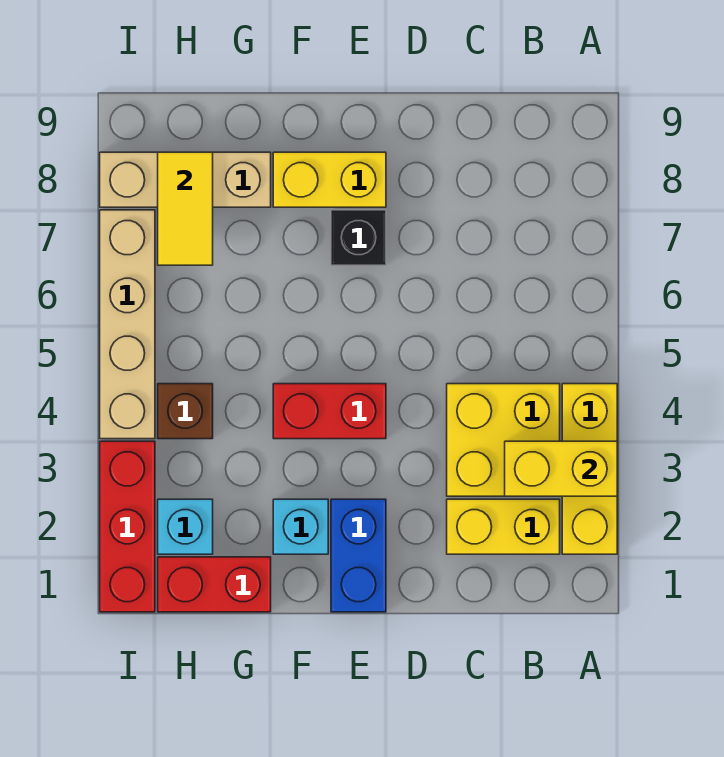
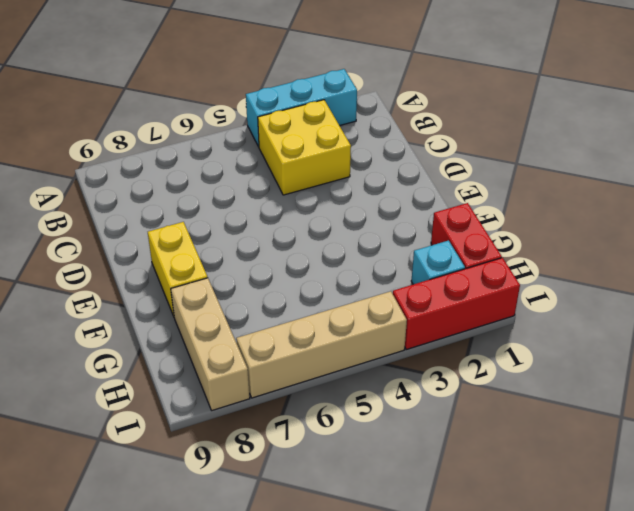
cyan 1x3 brick [246,69,357,147] -> yellow 1x3 brick [562,384,617,554]
none -> yellow 1x2 brick [447,499,560,554]
none -> blue 1x2 brick [331,499,386,612]
none -> red 1x2 brick [273,384,386,439]

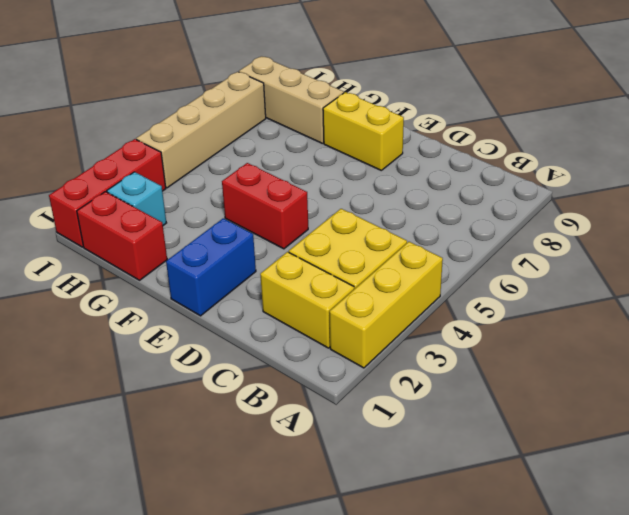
none -> black 1x1 brick [331,210,386,265]
none -> cyan 1x1 brick [273,499,328,554]
none -> brown 1x1 brick [158,384,213,439]

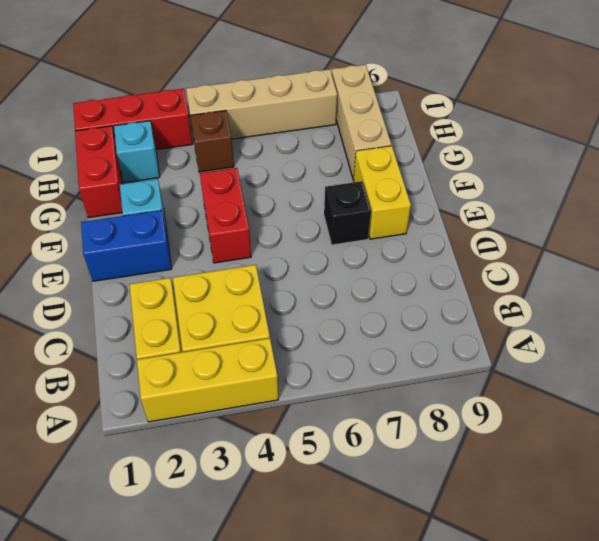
none -> yellow 1x2 brick [505,441,617,496]
none -> yellow 1x2 tile [158,152,213,265]

